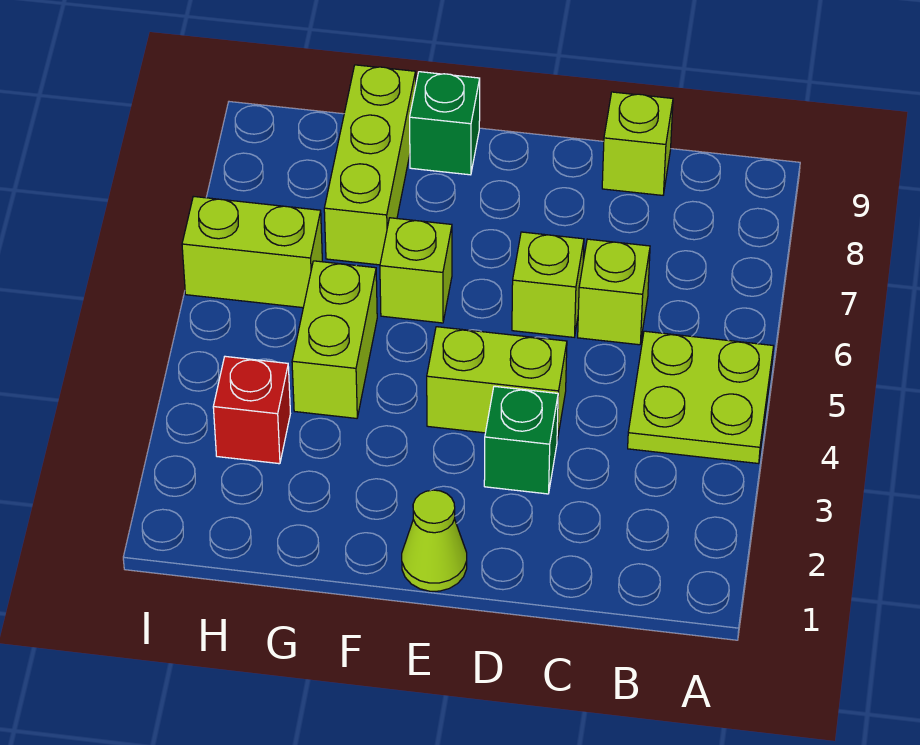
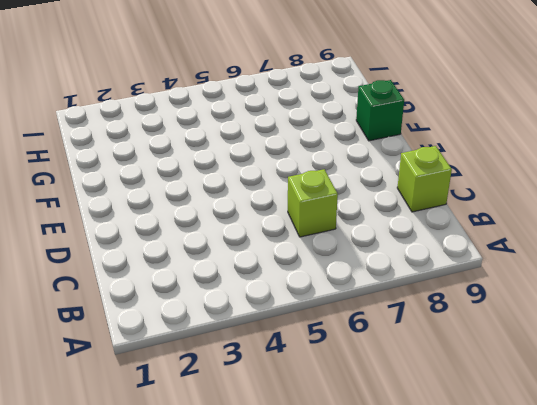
none -> lime 2x2 plate [628,331,774,464]
none -> green 1x1 brick [484,386,558,494]
none -> lime 1x2 brick [427,327,567,440]

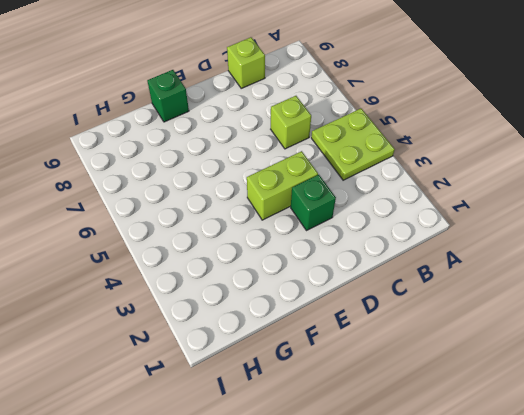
none -> lime 1x1 brick [512,232,584,337]
none -> lime 1x1 cone [402,490,467,591]
none -> lime 1x1 brick [380,218,452,323]

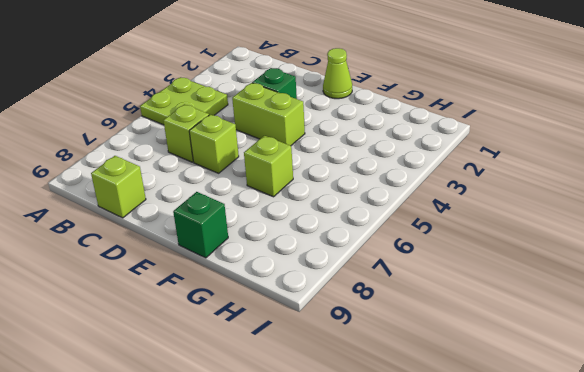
none -> lime 1x2 brick [292,261,377,418]
none -> lime 1x3 brick [324,65,416,265]
none -> red 1x1 brick [213,356,290,464]

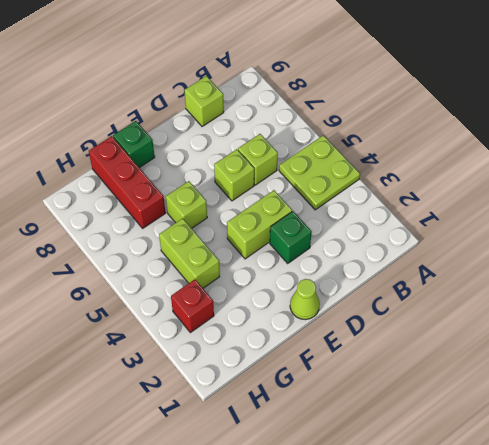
red 1x3 brick [89,136,166,228] -> lime 1x3 brick [324,65,416,265]
none -> lime 1x2 brick [182,196,322,308]

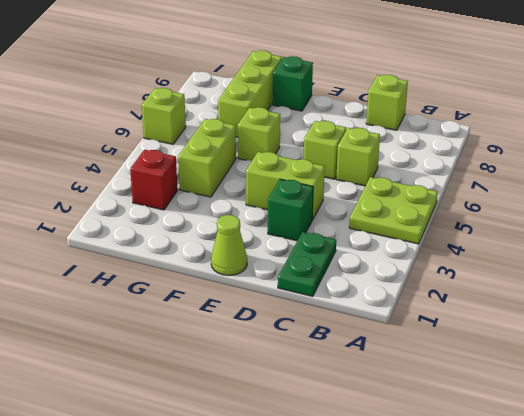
green 1x2 plate [278,232,336,296] -> none
lime 1x1 brick [142,88,186,144] -> lime 1x2 brick [182,196,322,308]

